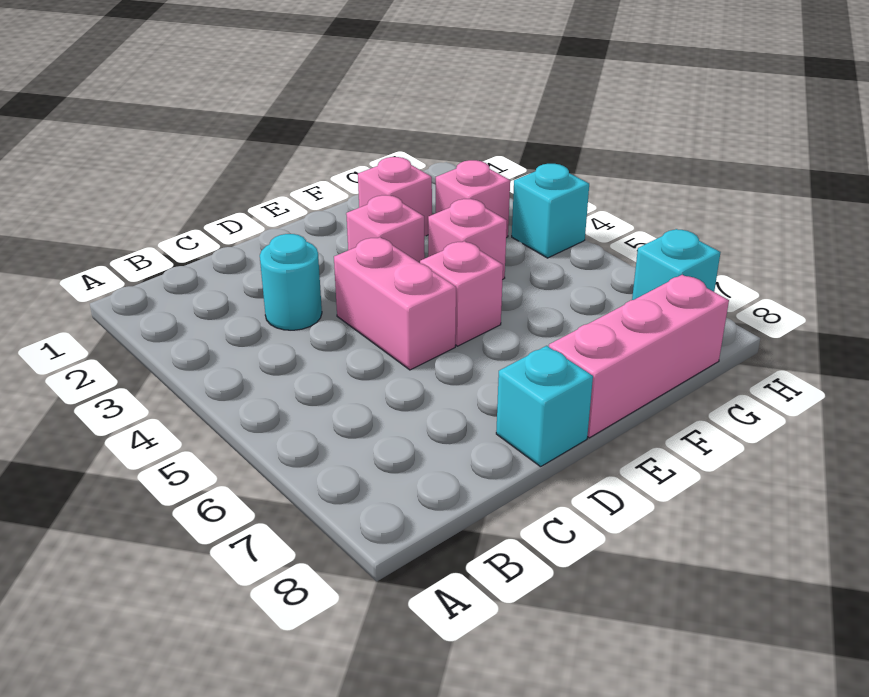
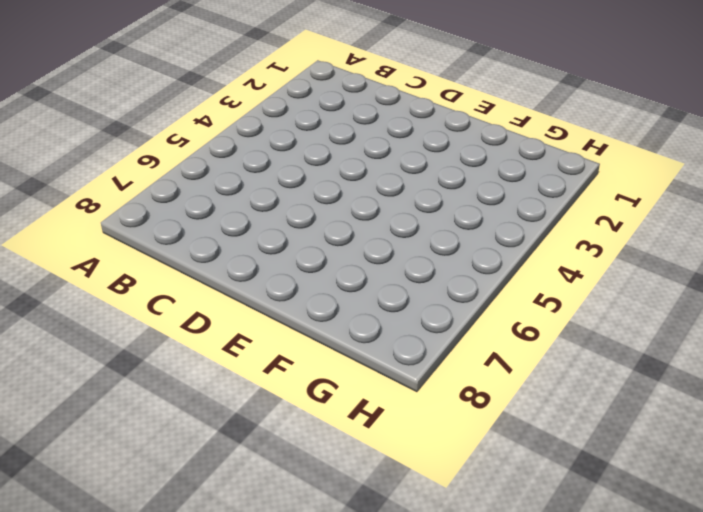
none -> cyan 1x1 round brick [260,234,322,330]
none -> pink 1x2 brick [334,237,456,370]

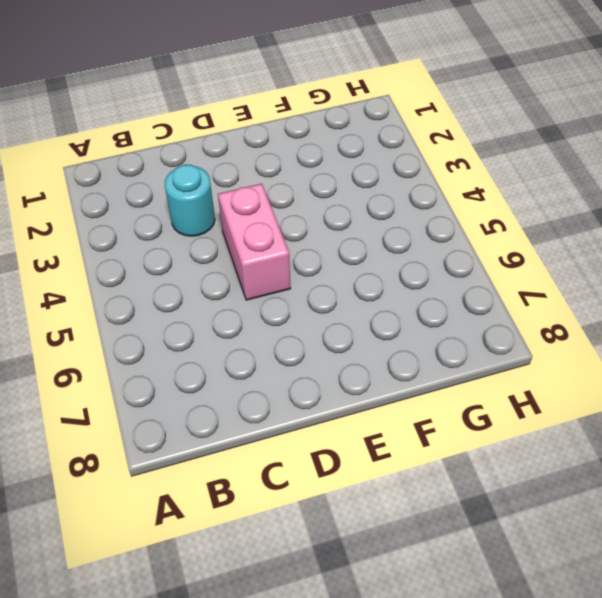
none -> cyan 1x1 brick [496,346,593,467]
none -> pink 1x1 brick [346,195,425,263]

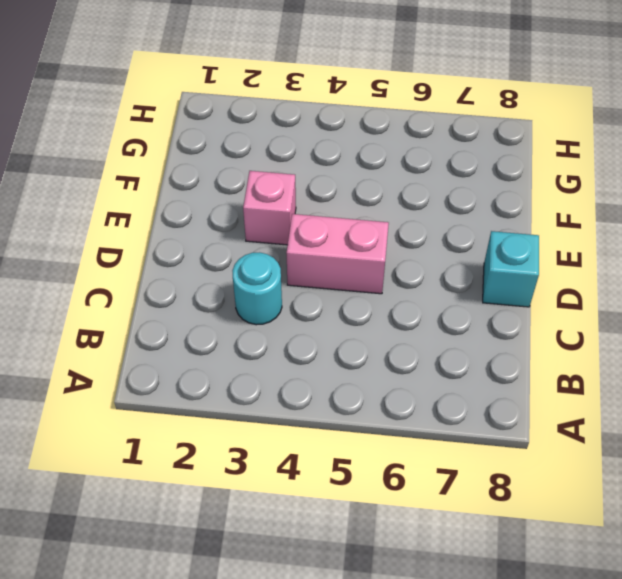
none -> pink 1x1 brick [420,241,503,346]
none -> pink 1x3 brick [549,275,729,438]

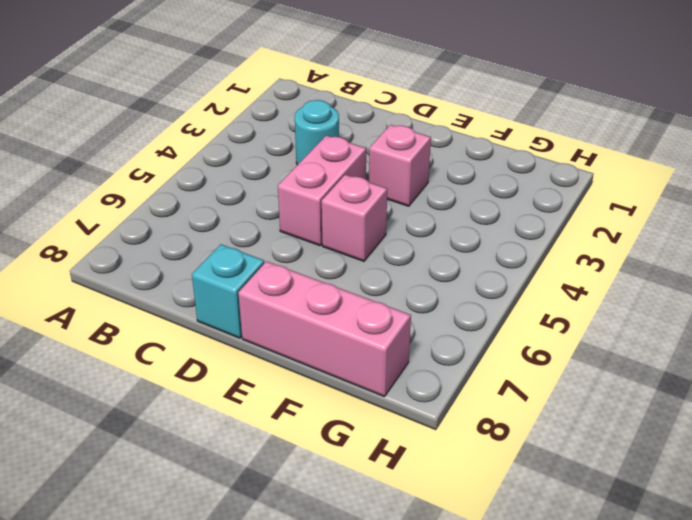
none -> pink 1x1 brick [358,157,432,236]
none -> pink 1x1 brick [428,199,507,279]

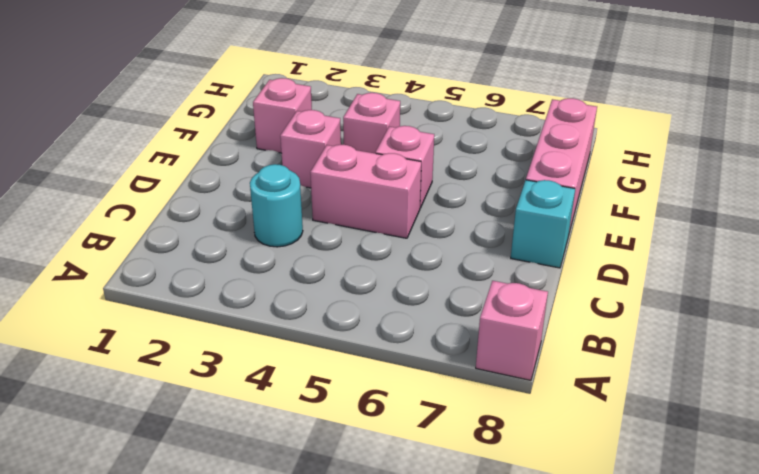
pink 1x1 brick [476,281,548,380] -> pink 1x1 brick moved to [436,160,510,237]
none -> cyan 1x1 brick [512,164,589,258]
none -> cyan 1x1 brick [632,229,721,300]

